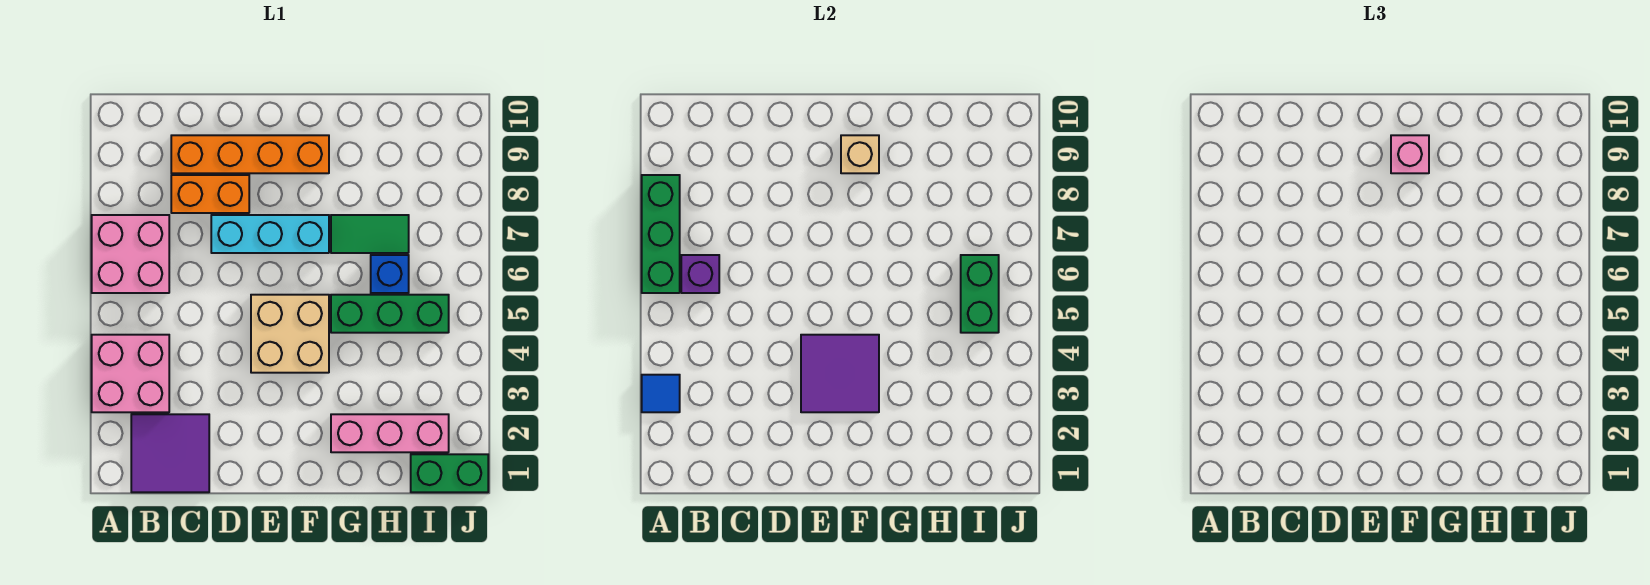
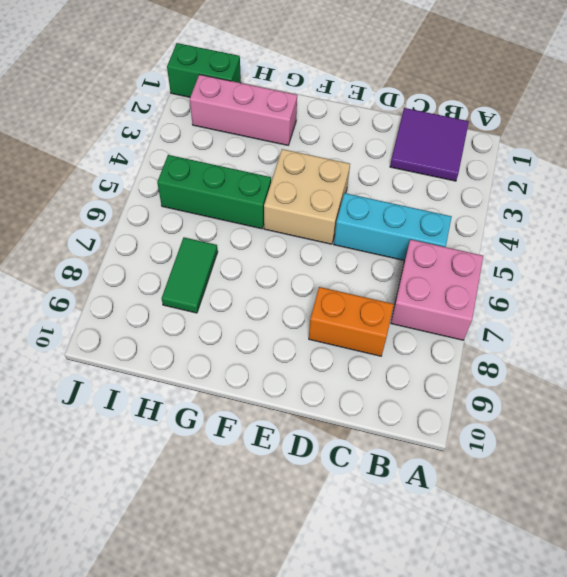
cyan 1x3 brick [334,193,452,261] -> cyan 1x3 brick moved to [211,215,329,253]
green 1x2 tile [162,238,218,313] -> green 1x2 tile turned to [331,215,409,253]
none -> pink 2x2 brick [92,335,169,412]
none -> orange 1x4 brick [171,135,329,173]
none -> blue 1x1 brick [371,255,409,293]

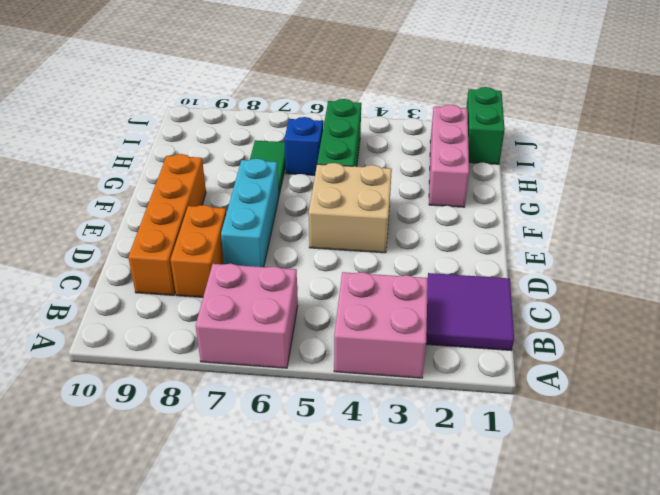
none -> blue 1x1 tile [642,375,680,412]
none -> green 1x3 brick [642,175,680,293]
none -> purple 1x1 brick [681,255,719,293]

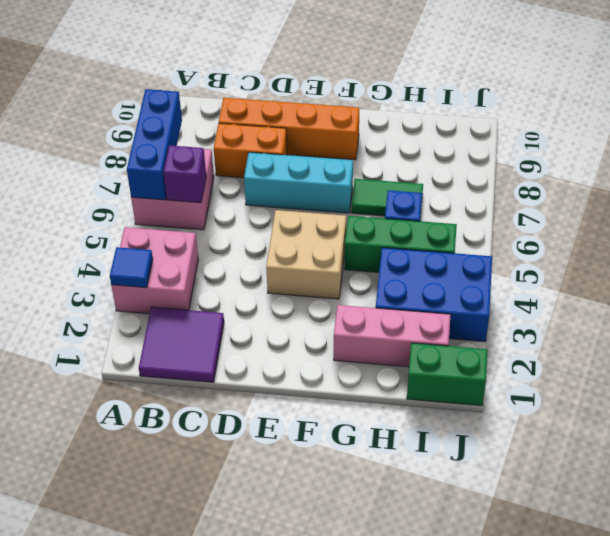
blue 1x3 brick [127,89,182,200] -> green 1x3 brick [642,175,680,293]
blue 2x3 brick [376,248,492,342] -> none
none -> purple 2x2 tile [801,335,879,412]
none -> tan 1x1 brick [841,135,879,173]
none -> green 1x2 brick [961,255,999,333]

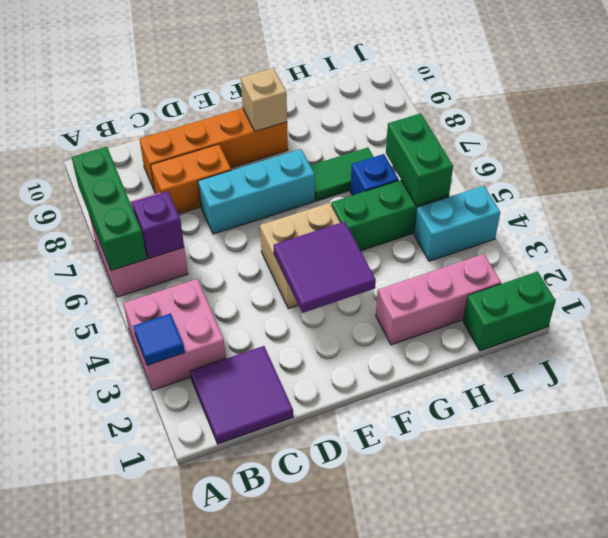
cyan 1x2 brick [414,186,500,261] -> none
none -> pink 1x1 brick [1391,135,1429,173]

